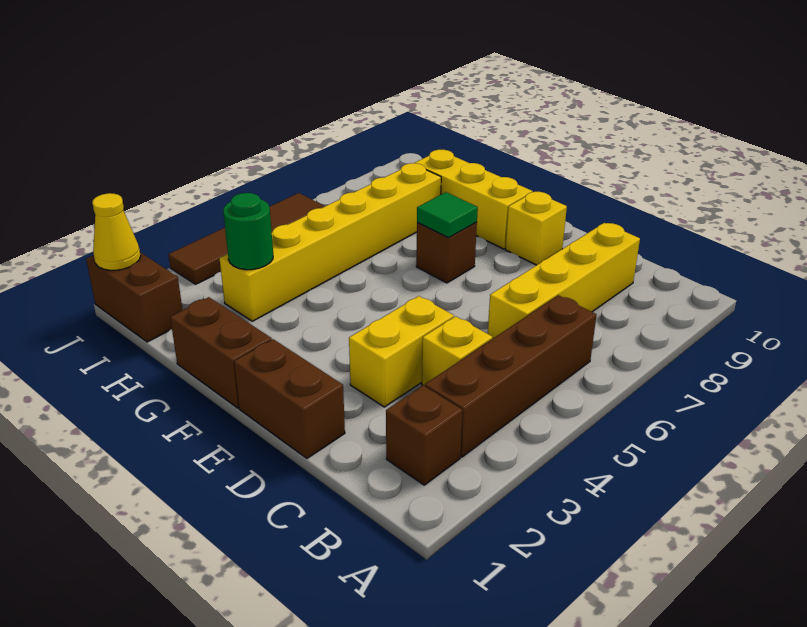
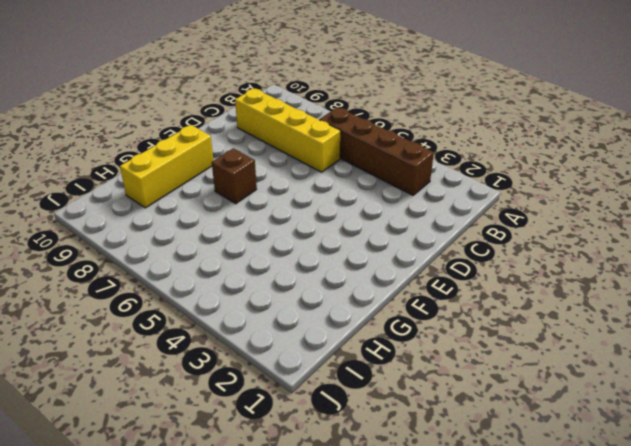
none -> brown 1x1 brick [386,386,462,485]
none -> yellow 1x1 brick [422,316,492,386]
none -> brown 1x2 brick [234,339,345,458]

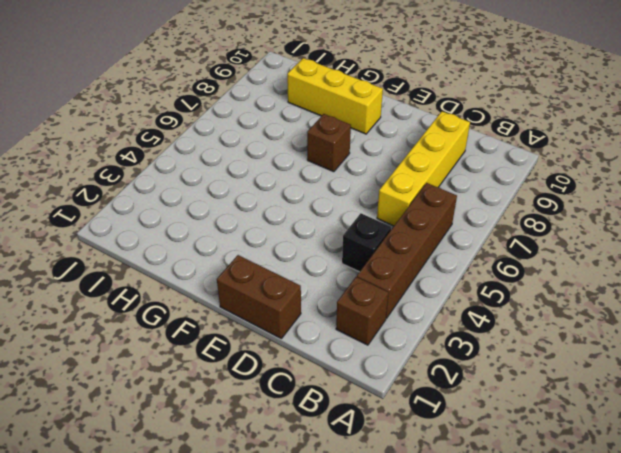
black 1x1 brick [342,213,391,272] -> yellow 1x1 brick [422,316,492,386]
none -> yellow 1x2 brick [349,296,454,407]
none -> yellow 1x1 brick [505,192,567,265]
none -> brown 1x2 brick [170,297,272,408]

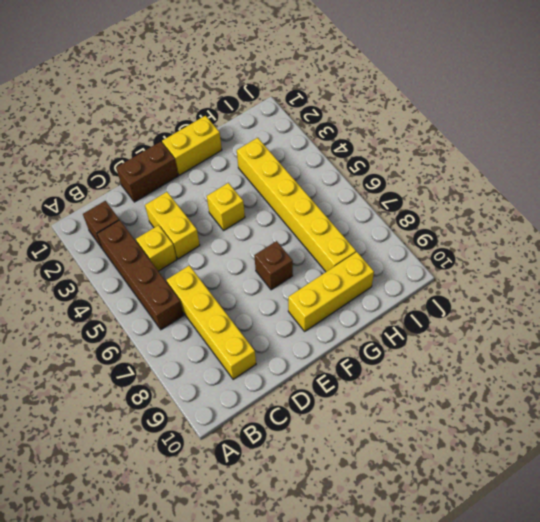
yellow 1x2 brick [162,116,222,175] -> brown 1x2 brick [170,297,272,408]
yellow 1x1 brick [207,183,245,230] -> yellow 1x1 brick moved to [505,192,567,265]
none -> brown 1x2 brick [86,252,183,342]
none -> brown 1x4 tile [168,193,325,284]
none -> green 1x1 tile [417,192,478,238]

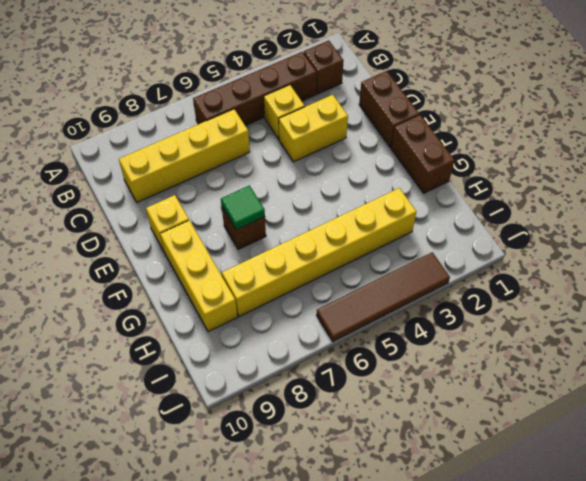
none -> brown 1x2 brick [86,252,183,342]
none -> green 1x1 round brick [223,193,273,270]
none -> yellow 1x1 cone [92,193,140,270]

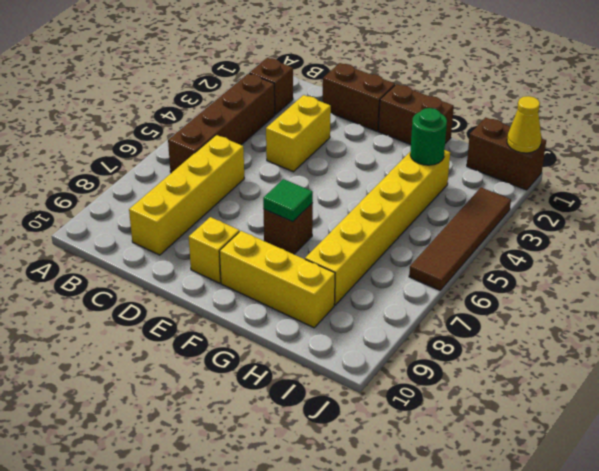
none -> yellow 1x1 brick [422,316,492,386]

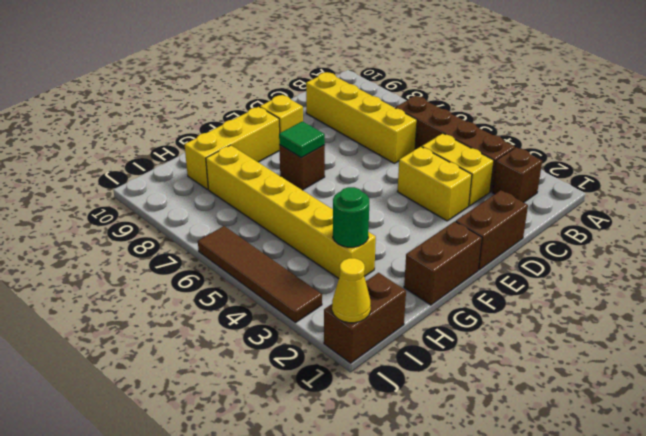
yellow 1x2 brick [422,134,494,206] -> yellow 1x1 brick [422,316,492,386]

